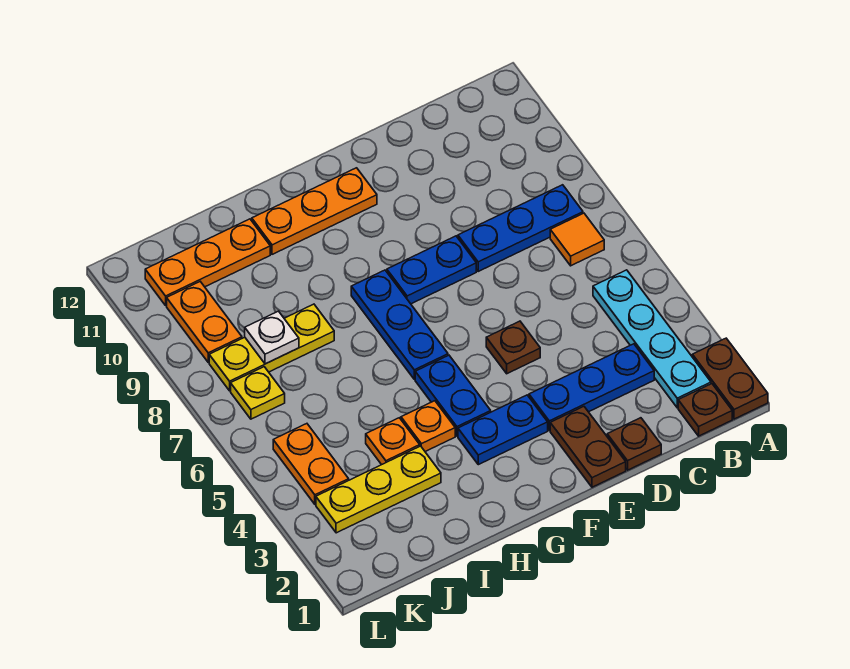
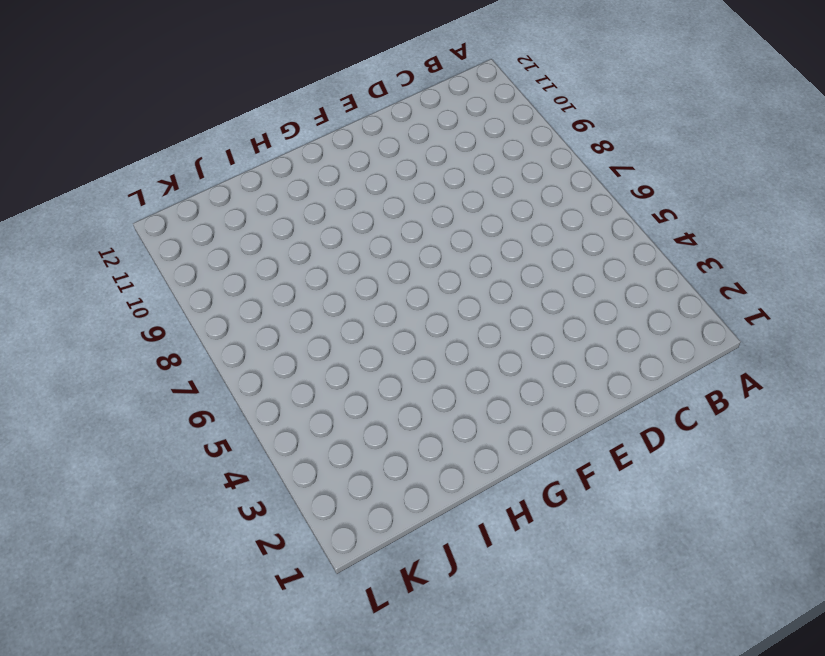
none -> brown 1x2 plate [692,338,768,419]
none -> brown 1x1 plate [678,384,732,436]
none -> cyan 1x4 plate [593,270,711,408]

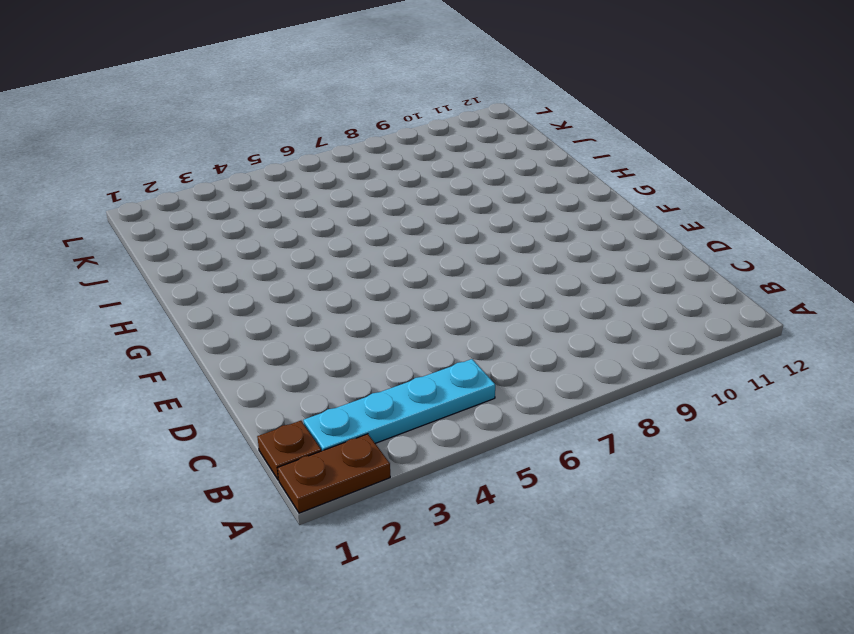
none -> orange 1x1 tile [550,213,604,266]
none -> blue 1x3 plate [458,185,583,271]
none -> blue 1x3 plate [529,344,654,430]

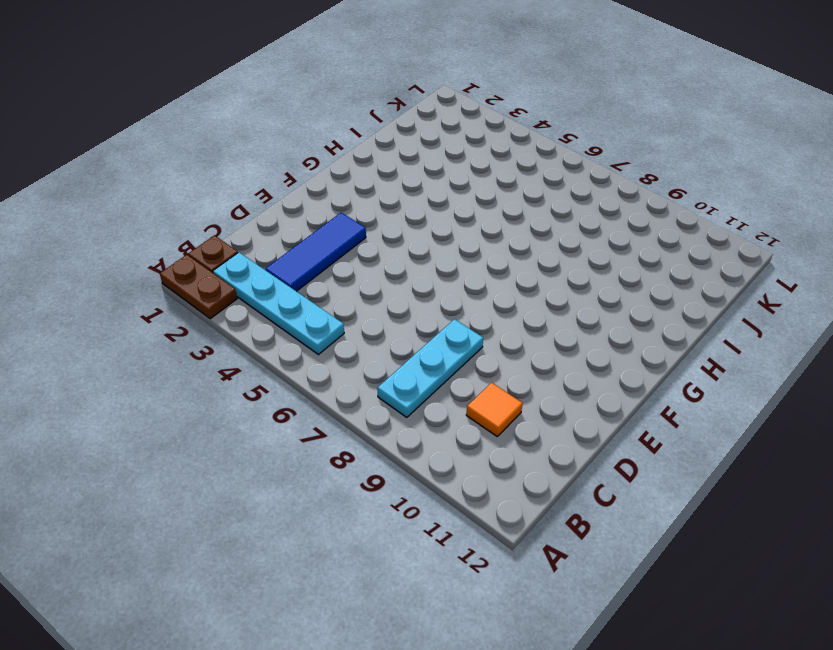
cyan 1x3 plate [378,319,483,417] -> blue 1x3 plate [458,185,583,271]
blue 1x3 tile [266,213,366,291] -> blue 1x3 plate [529,344,654,430]
orange 1x1 tile [466,383,523,436] -> orange 1x1 tile moved to [550,213,604,266]
none -> brown 1x1 plate [607,418,661,470]
none -> brown 1x2 plate [550,407,626,487]
none -> brown 1x1 plate [486,321,540,374]

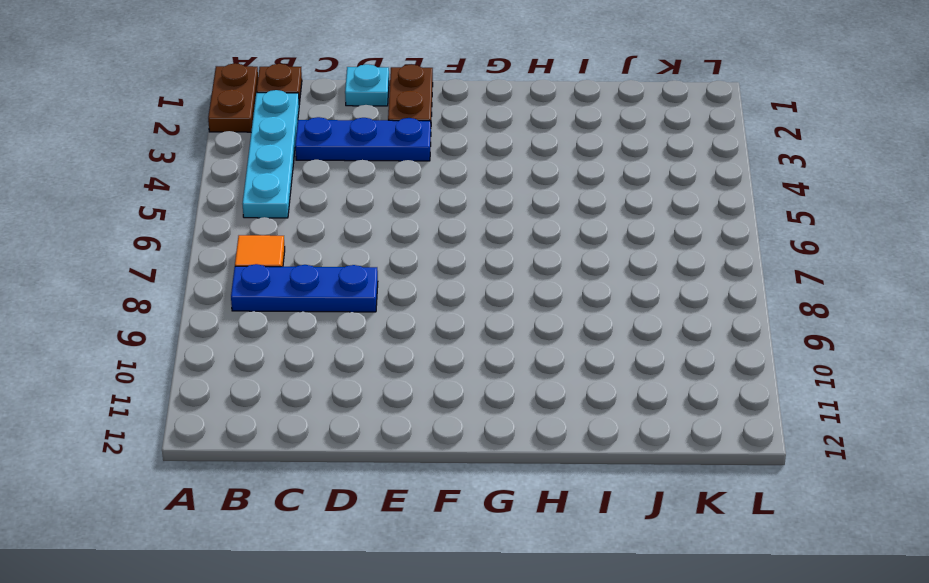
cyan 1x1 plate [345,64,389,106] -> brown 1x1 plate [607,418,661,470]
none -> brown 1x1 plate [486,321,540,374]
none -> blue 1x2 plate [387,236,476,304]
none -> blue 1x2 plate [458,395,548,465]

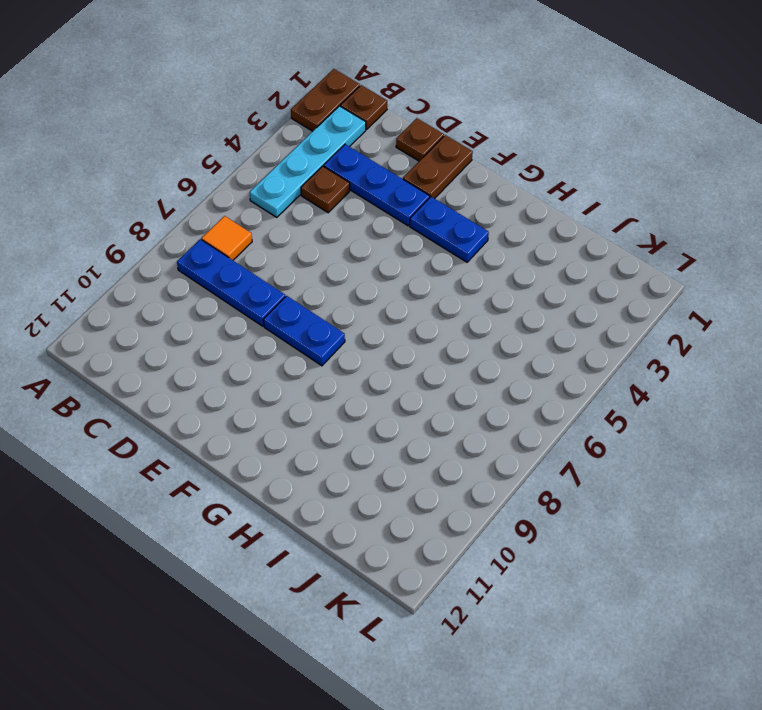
brown 1x1 plate [301,166,350,213] -> brown 1x1 plate moved to [486,321,540,374]
none -> orange 1x3 plate [252,168,377,254]
none -> blue 1x2 plate [415,355,491,436]
none -> blue 1x3 plate [351,270,448,379]

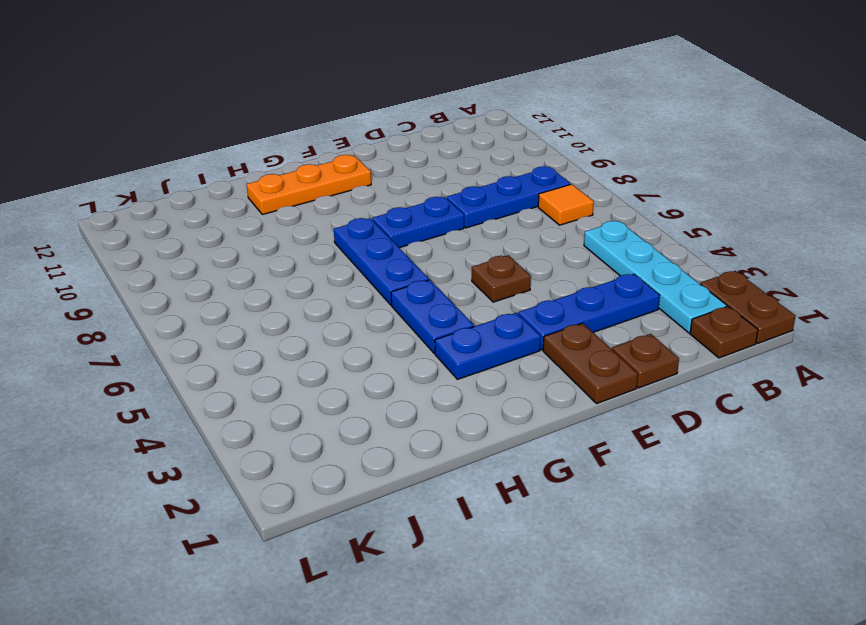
none -> orange 1x1 plate [401,401,455,452]
none -> yellow 1x3 plate [316,446,441,533]
none -> orange 1x1 plate [366,418,420,465]

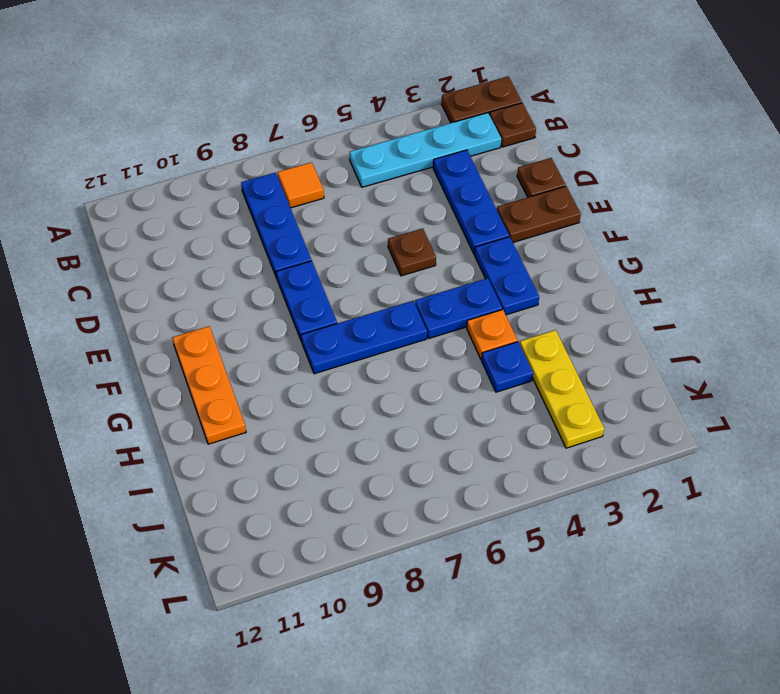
blue 1x1 plate [481,342,533,392] -> orange 1x1 plate [366,418,420,465]
none -> yellow 1x3 plate [209,304,334,391]
none -> orange 1x3 plate [145,219,270,305]
none -> orange 1x2 plate [273,424,349,504]

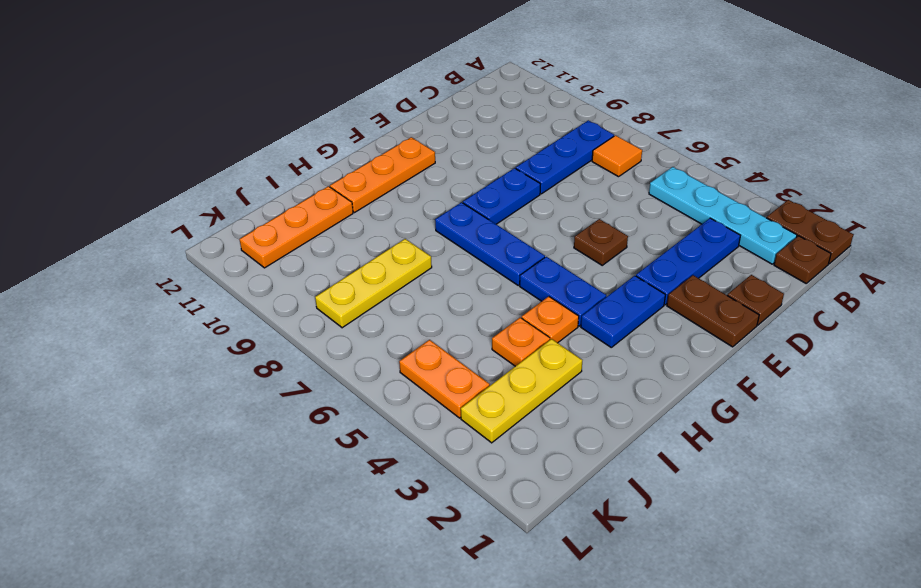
none -> yellow 1x1 plate [231,367,285,419]
none -> orange 1x2 plate [167,282,242,362]
none -> white 1x1 plate [245,311,299,364]

